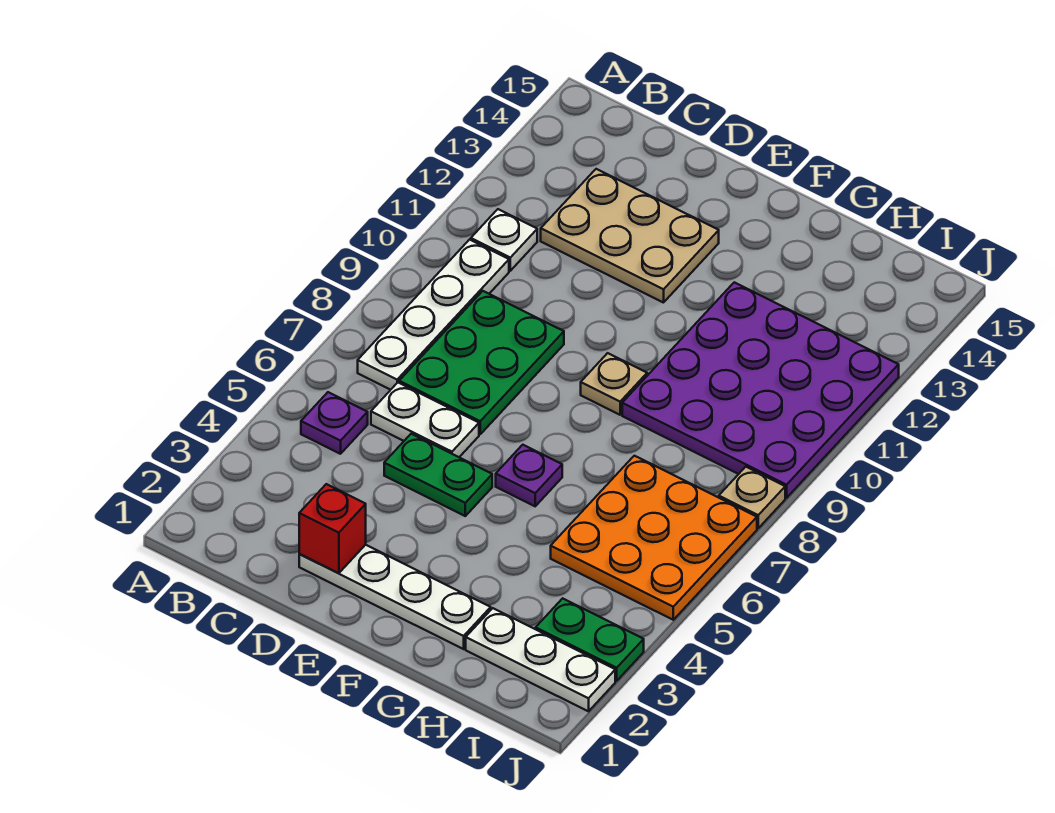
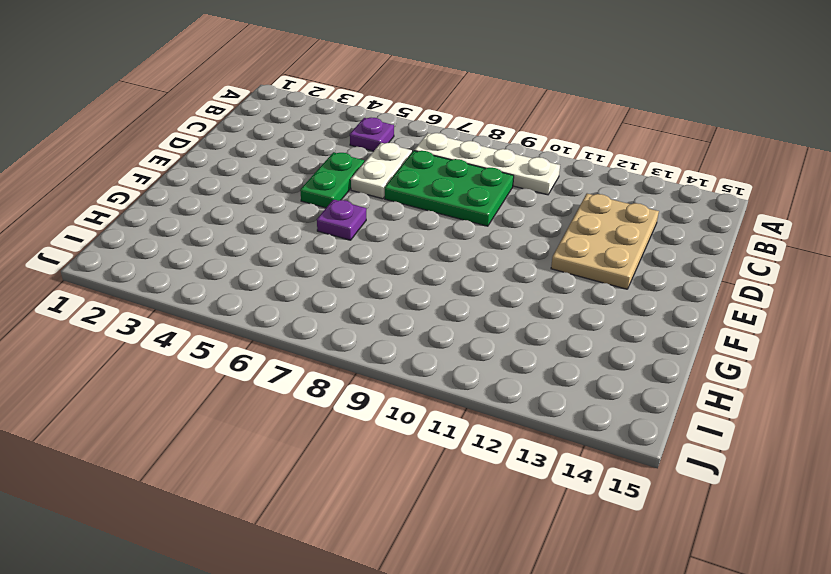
none -> white 1x1 plate [471,209,537,271]
none -> white 1x4 plate [299,545,491,649]
none -> tan 1x1 plate [581,353,647,415]

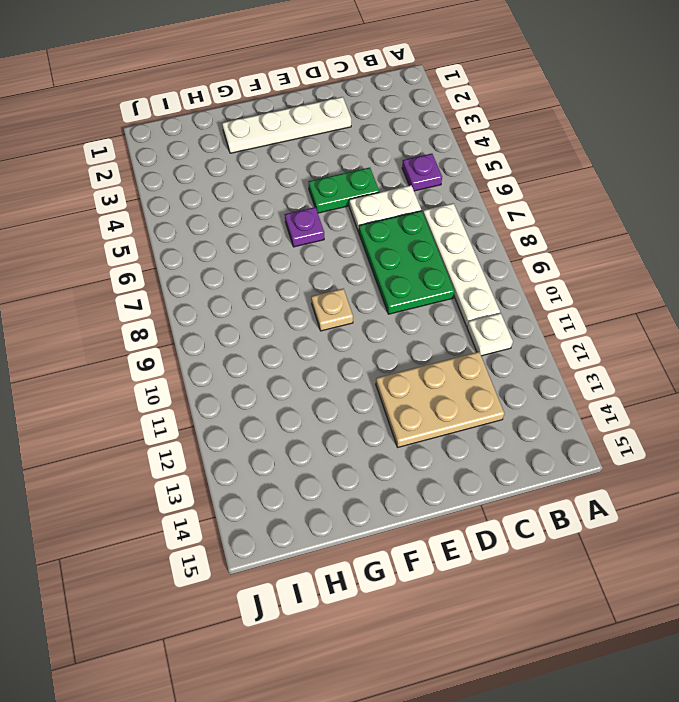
none -> purple 4x4 plate [622,282,899,498]
none -> white 1x3 plate [466,608,615,711]
none -> orange 3x3 plate [551,456,757,620]

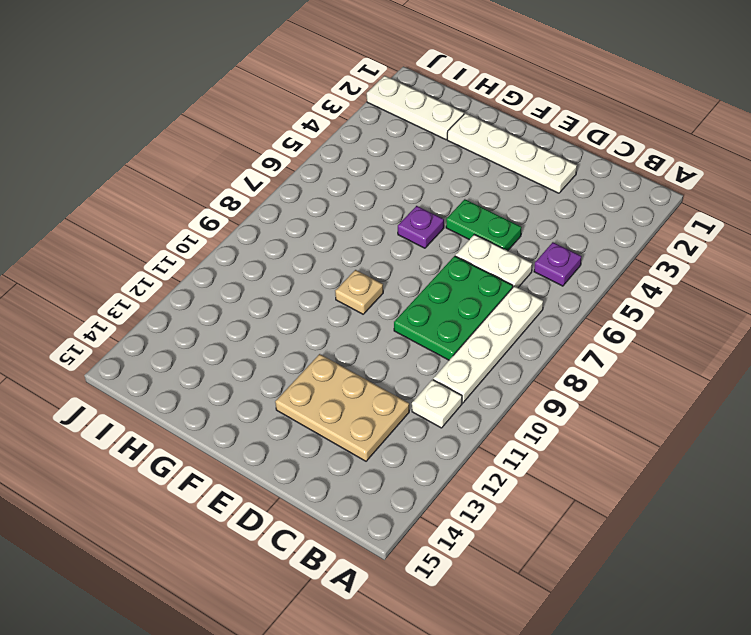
none -> purple 4x4 plate [622,282,899,498]
none -> orange 3x3 plate [551,456,757,620]
none -> green 1x2 plate [536,598,644,681]

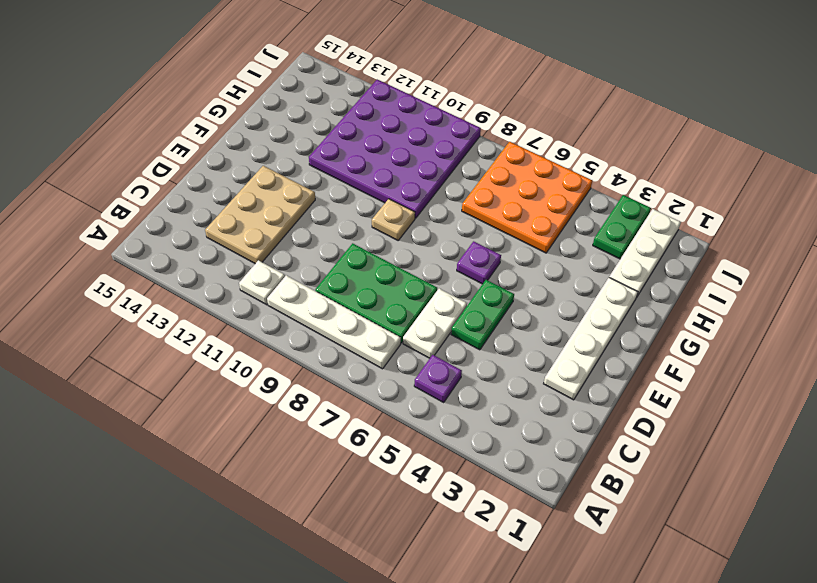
none -> tan 1x1 plate [719,467,785,528]
none -> red 1x1 brick [299,484,366,573]

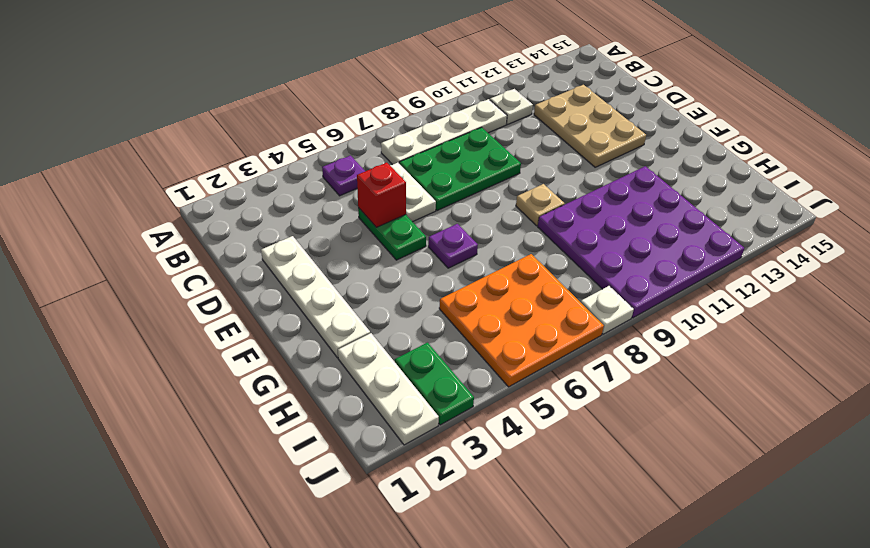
red 1x1 brick [357,163,406,227] -> red 1x1 brick moved to [299,484,366,573]
white 1x1 plate [581,286,634,334] -> tan 1x1 plate [719,467,785,528]

